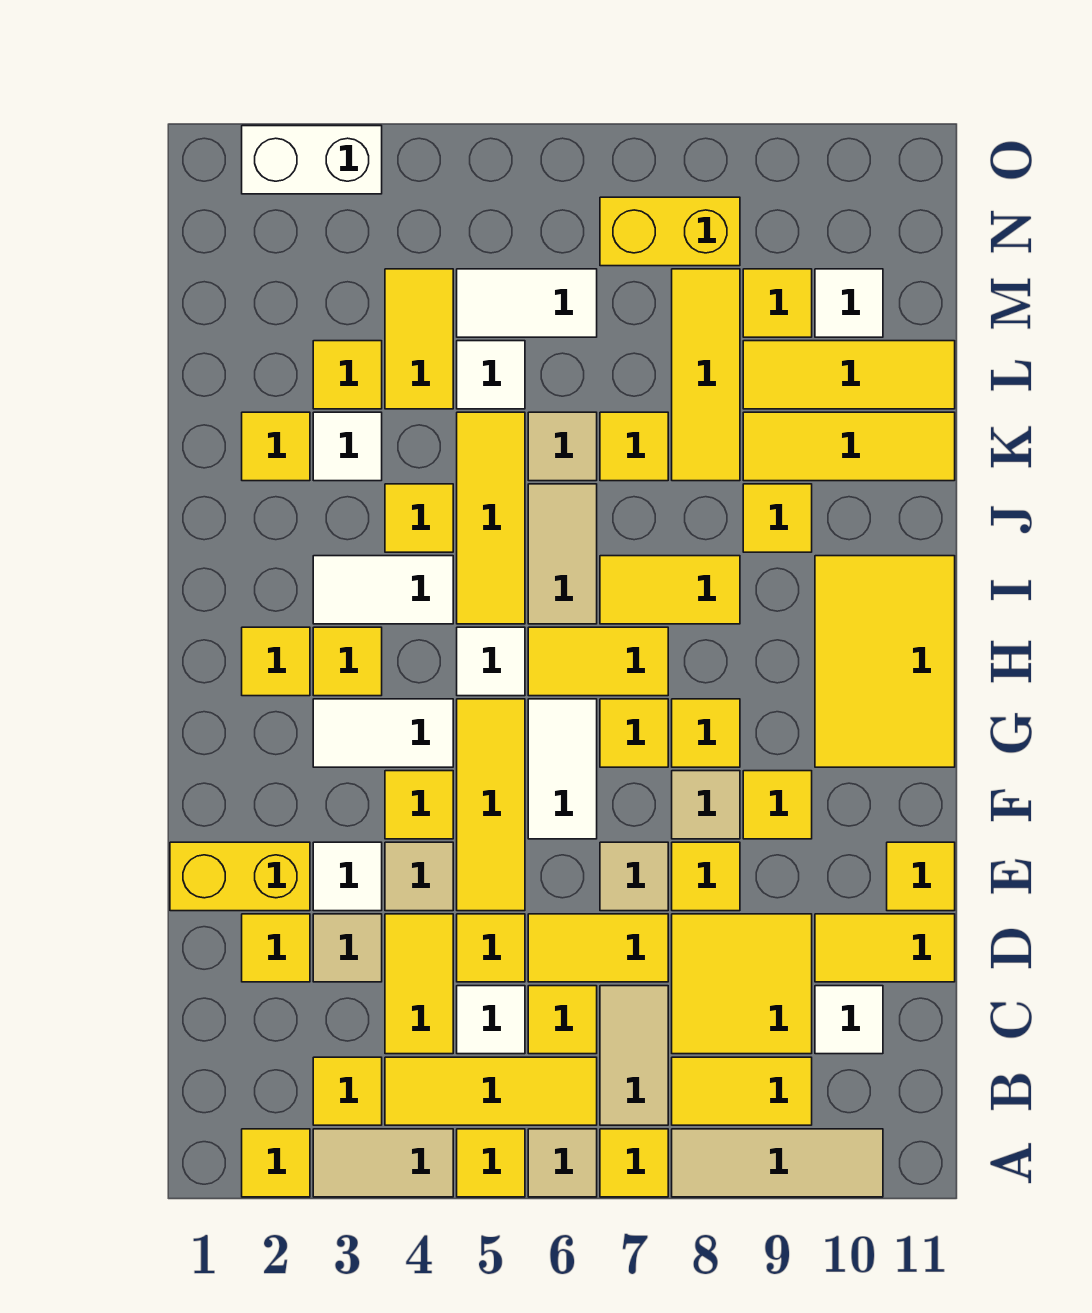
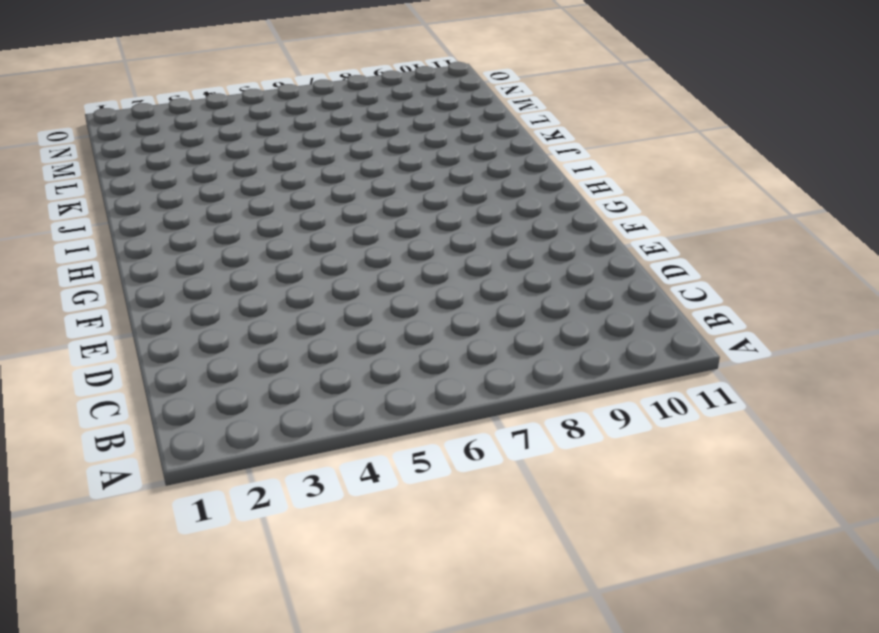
none -> yellow 1x1 tile [242,1129,310,1197]
none -> tan 1x2 tile [313,1129,453,1197]
none -> yellow 1x1 tile [457,1129,525,1197]
none -> tan 1x1 tile [528,1129,597,1197]

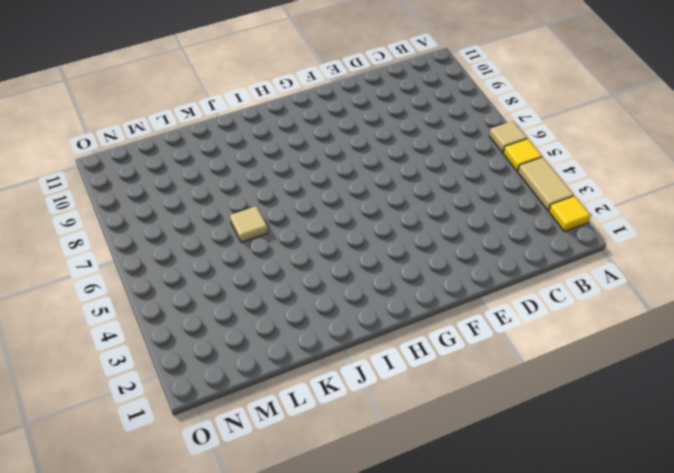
none -> yellow 1x1 tile [600,1129,668,1197]
none -> tan 1x3 tile [672,1129,883,1197]
none -> yellow 1x1 tile [313,1057,382,1125]
none -> yellow 1x3 tile [385,1057,597,1125]

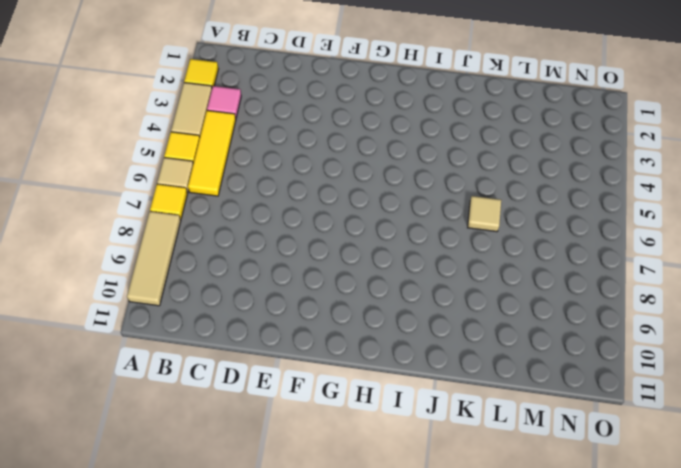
pink 1x1 tile [207,86,241,118] -> yellow 1x1 tile [313,1057,382,1125]
none -> tan 1x2 tile [600,986,668,1125]
none -> yellow 1x2 tile [672,1057,812,1125]
none -> yellow 1x2 tile [385,914,453,1054]
none -> white 1x1 tile [457,986,525,1054]

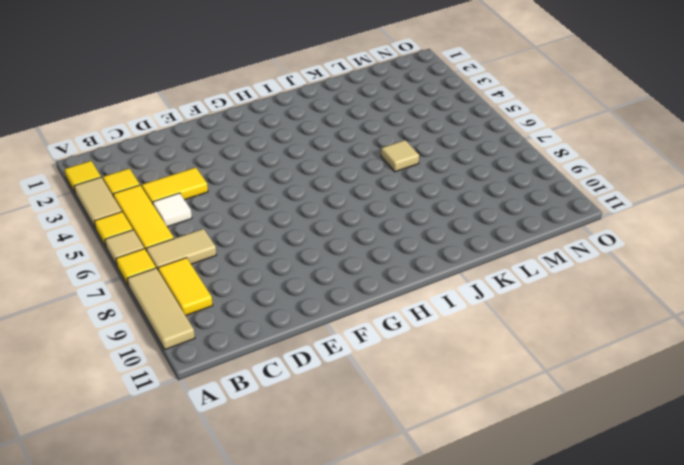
none -> yellow 1x1 tile [528,986,597,1054]
none -> yellow 2x2 tile [672,914,812,1054]
none -> white 1x1 tile [815,986,883,1054]
none -> yellow 1x1 tile [242,914,310,982]

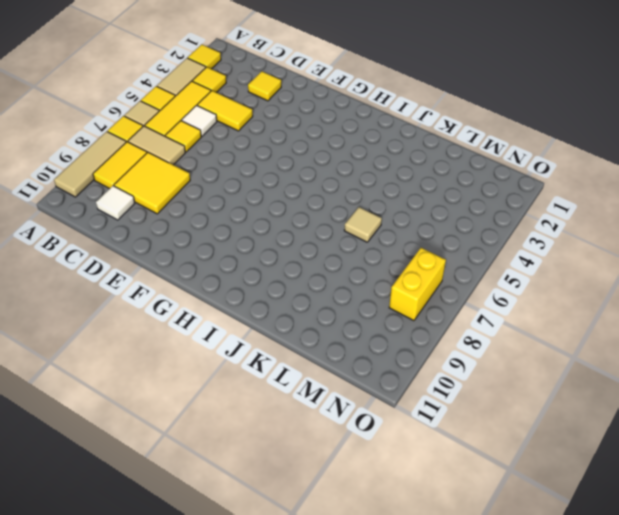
none -> tan 1x1 tile [313,914,382,982]
none -> yellow 1x1 tile [457,914,525,982]
none -> yellow 1x2 tile [528,914,668,982]
none -> yellow 1x2 tile [815,914,955,982]

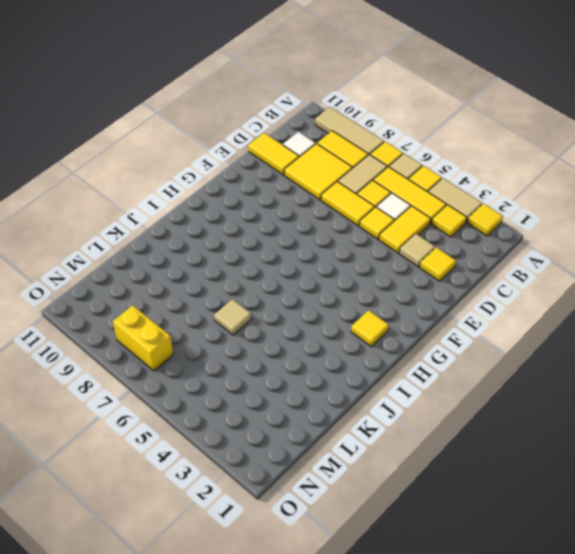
none -> yellow 1x2 brick [170,842,310,911]
none -> white 1x1 tile [313,842,382,911]
none -> tan 1x1 tile [385,842,453,911]
none -> yellow 1x3 tile [457,699,525,911]

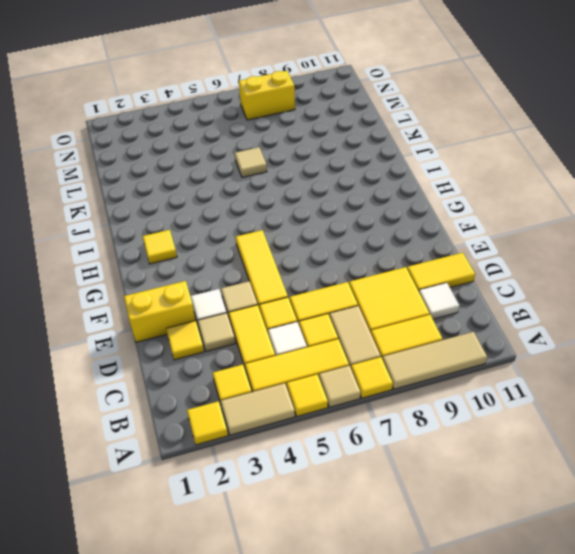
none -> tan 1x1 tile [600,842,668,911]
none -> yellow 1x1 tile [672,842,740,911]
none -> yellow 1x1 tile [887,842,955,911]
none -> yellow 1x1 tile [385,771,453,839]

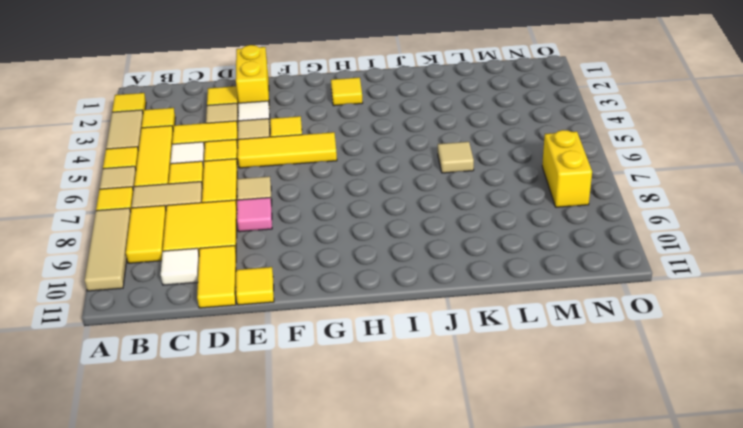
pink 1x1 tile [237,197,272,232] -> yellow 1x1 tile [672,842,740,911]
none -> white 1x2 tile [528,699,597,839]
none -> tan 1x1 tile [672,771,740,839]
none -> yellow 1x1 tile [743,771,812,839]
none -> white 1x2 tile [313,699,453,767]

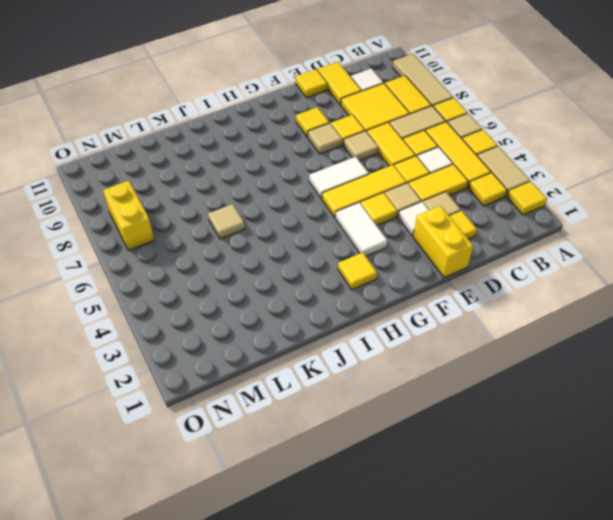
none -> yellow 1x1 tile [600,699,668,767]
none -> yellow 1x1 tile [672,699,740,767]
none -> yellow 2x3 tile [815,556,955,767]
none -> yellow 1x1 tile [313,627,382,696]

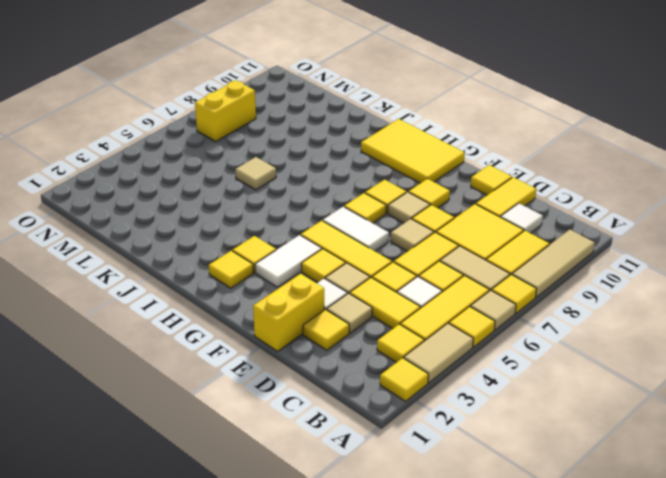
none -> white 1x1 tile [457,627,525,696]
none -> yellow 1x2 tile [528,627,668,696]
none -> white 1x2 tile [313,556,453,624]
none -> yellow 1x3 tile [457,412,525,624]

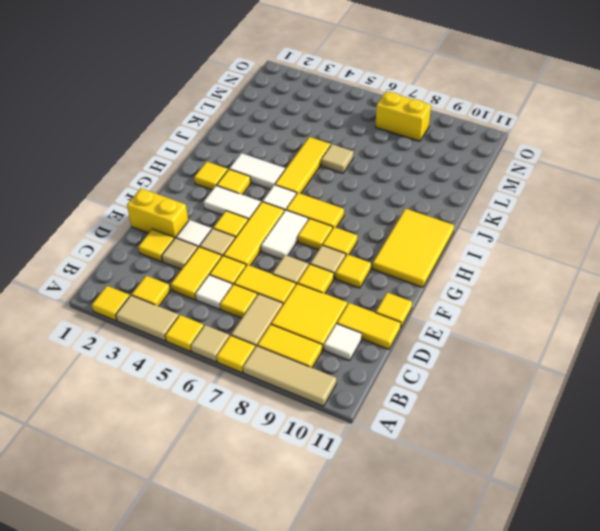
none -> yellow 1x3 tile [385,1057,597,1125]
none -> tan 1x2 tile [528,484,597,624]
none -> yellow 1x2 tile [600,556,740,624]
none -> yellow 1x1 tile [385,484,453,552]

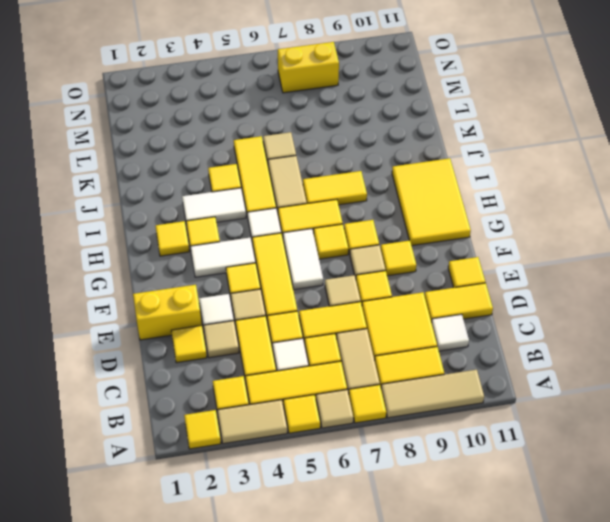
none -> yellow 1x1 tile [743,484,812,552]
none -> yellow 1x1 tile [242,412,310,481]
none -> white 1x1 tile [313,412,382,481]
none -> yellow 1x1 tile [600,412,668,481]

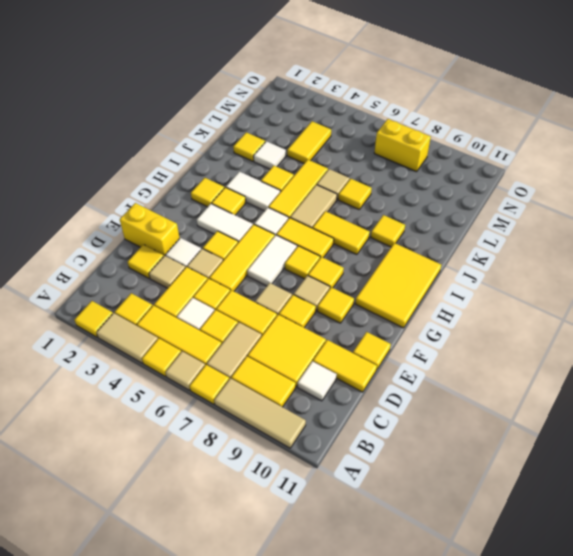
none -> yellow 1x3 tile [672,269,740,481]
none -> yellow 1x3 tile [743,412,955,481]
none -> yellow 1x1 tile [313,341,382,409]
none -> white 1x1 tile [457,341,525,409]

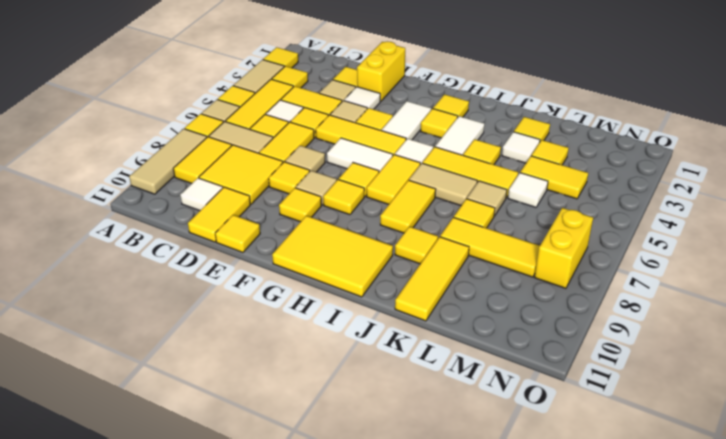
none -> yellow 1x3 tile [743,341,955,409]
none -> white 1x2 tile [457,269,597,337]
none -> yellow 1x1 tile [743,269,812,337]
none -> white 1x1 tile [815,269,883,337]

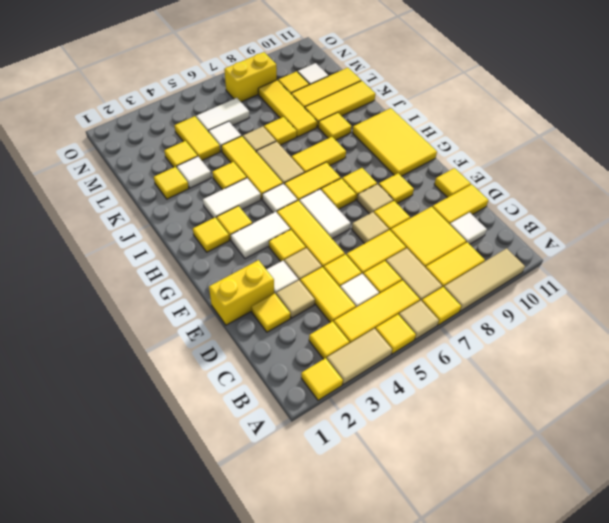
none -> white 1x2 brick [242,126,382,194]

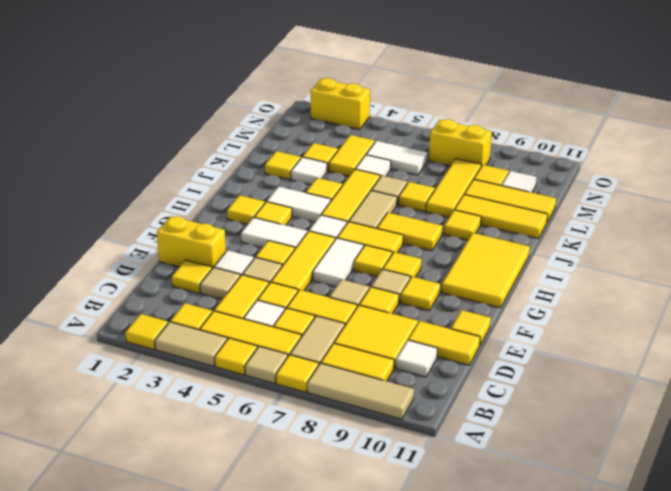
yellow 1x2 brick [311,78,370,129] -> white 1x2 brick [242,126,382,194]

